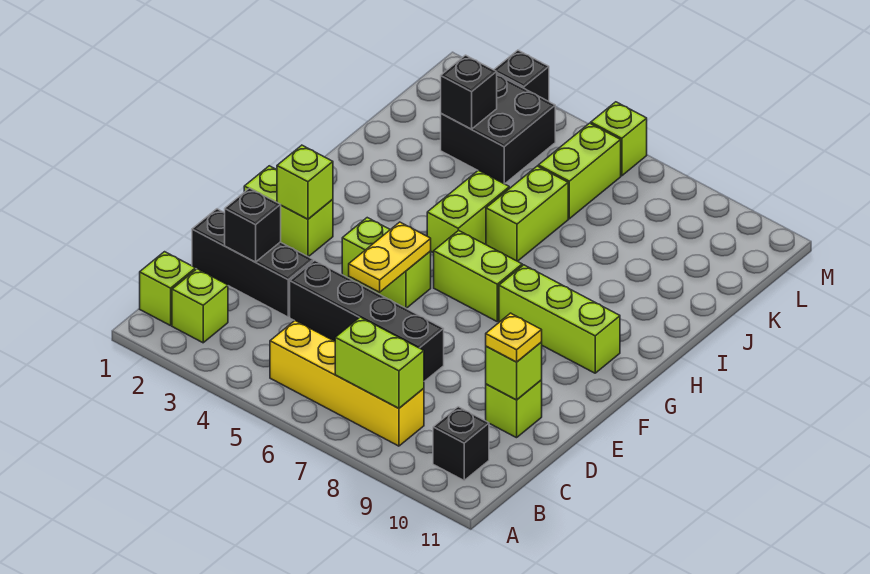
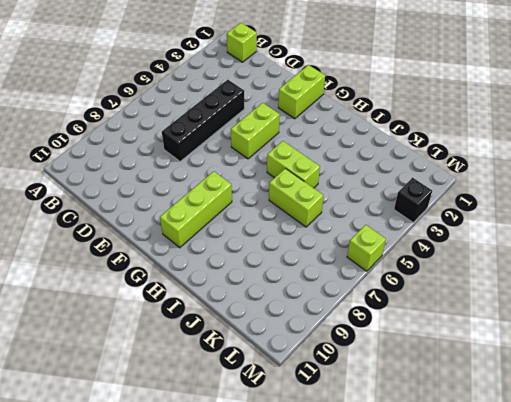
none -> lime 1x1 brick [172,269,228,343]
none -> yellow 1x4 brick [270,321,424,446]
none -> black 1x1 brick [433,407,489,480]

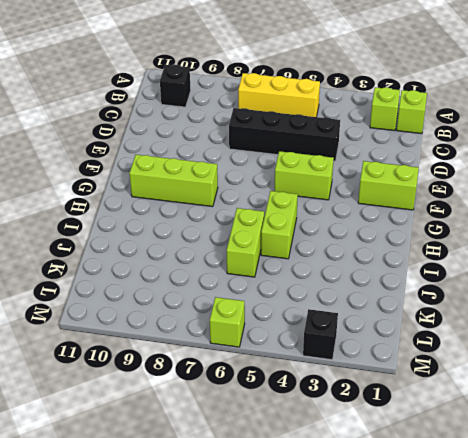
yellow 1x3 brick [238,73,320,117] -> yellow 1x4 brick [270,321,424,446]
none -> black 1x3 brick [192,209,313,317]
none -> lime 1x1 brick [486,380,542,438]
none -> lime 1x2 brick [434,230,522,321]

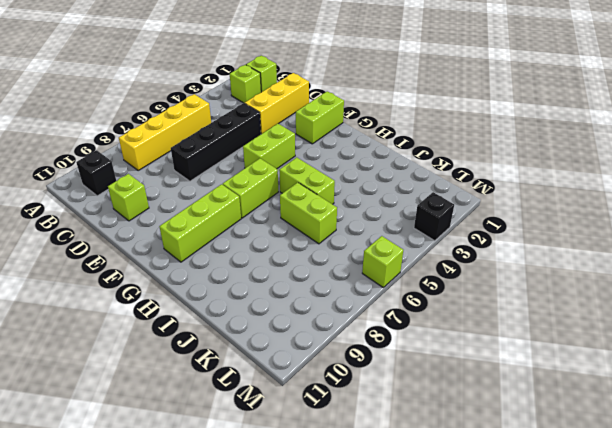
yellow 1x3 brick [245,73,309,134] -> black 1x3 brick [192,209,313,317]
none -> black 2x2 brick [441,75,555,184]
none -> lime 1x2 brick [538,123,621,219]
none -> lime 1x2 brick [335,317,424,408]

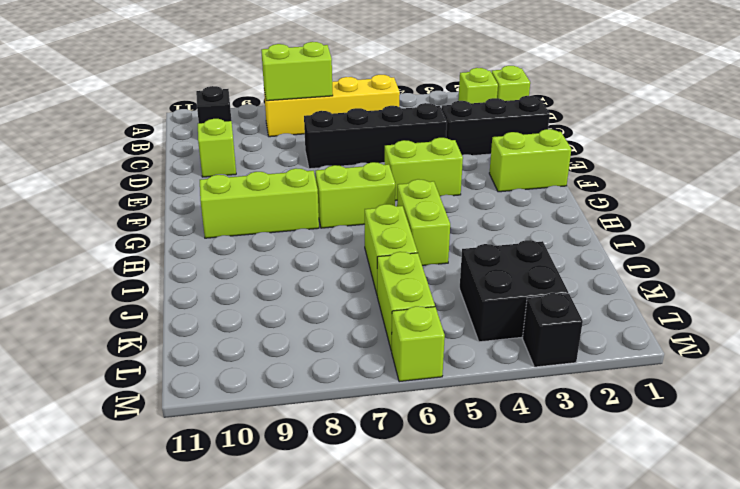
none -> black 1x1 brick [225,188,281,262]
none -> lime 1x1 brick [486,342,542,400]
none -> yellow 1x2 plate [349,222,431,292]

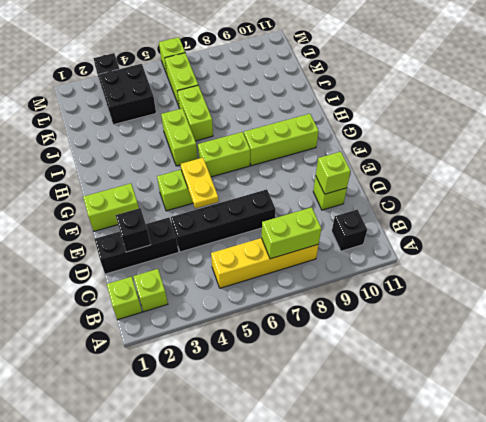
none -> lime 1x1 brick [277,145,333,219]
none -> black 1x1 brick [441,55,497,129]
none -> yellow 1x1 plate [486,313,542,362]

